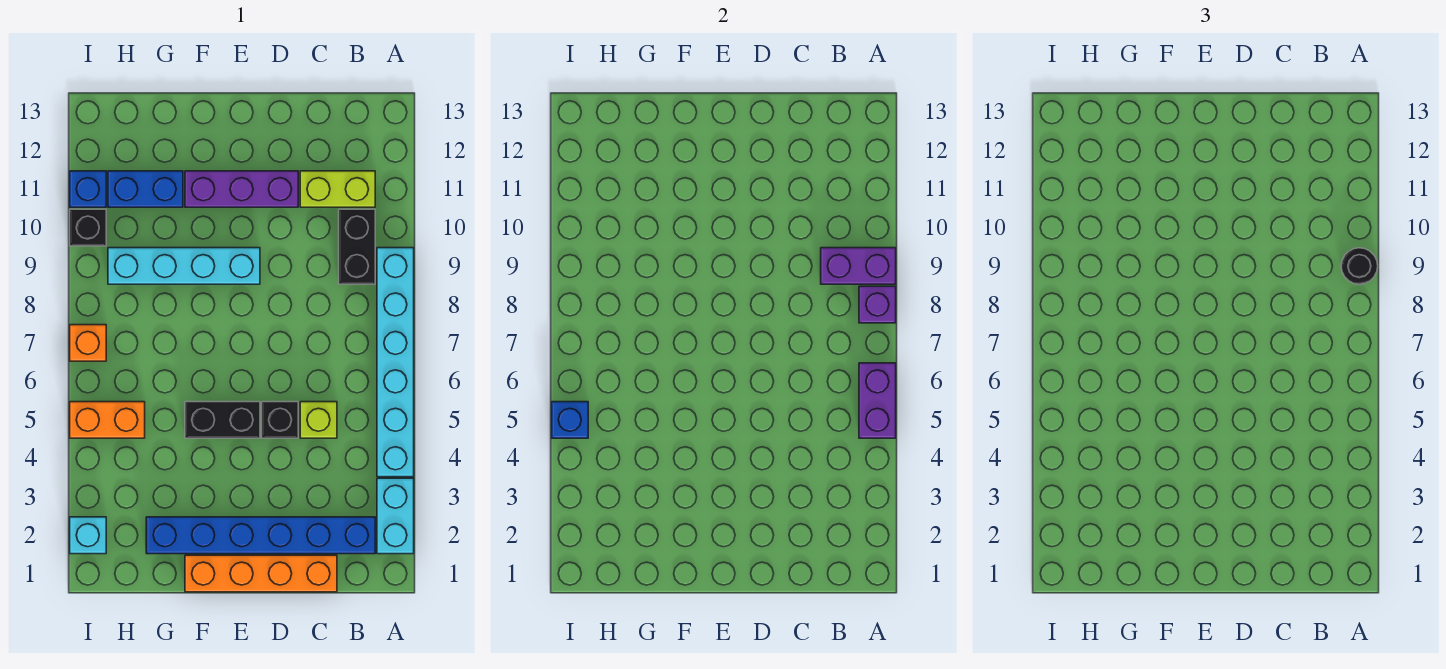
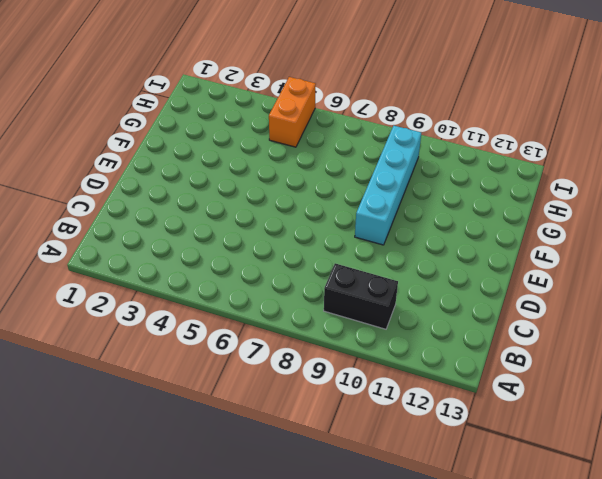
none -> cyan 1x2 brick [377,478,414,554]
none -> cyan 1x6 brick [377,248,414,477]
none -> blue 1x6 brick [146,517,375,554]

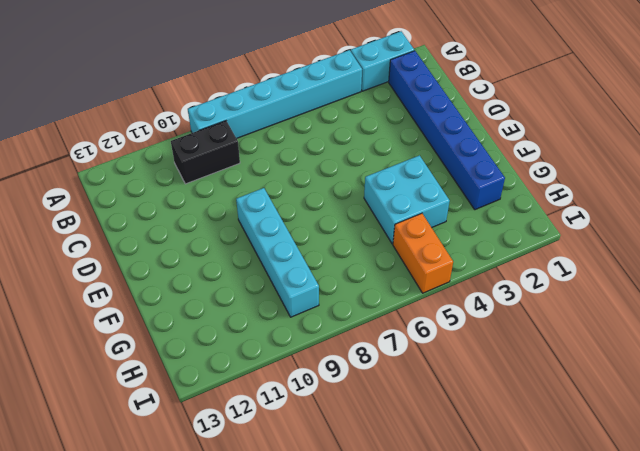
cyan 2x2 brick [364,155,450,244] -> black 1x2 brick [185,402,260,438]
none -> lime 1x2 brick [300,171,375,207]
none -> orange 1x4 brick [185,555,337,592]
none -> lime 1x1 brick [300,402,337,438]

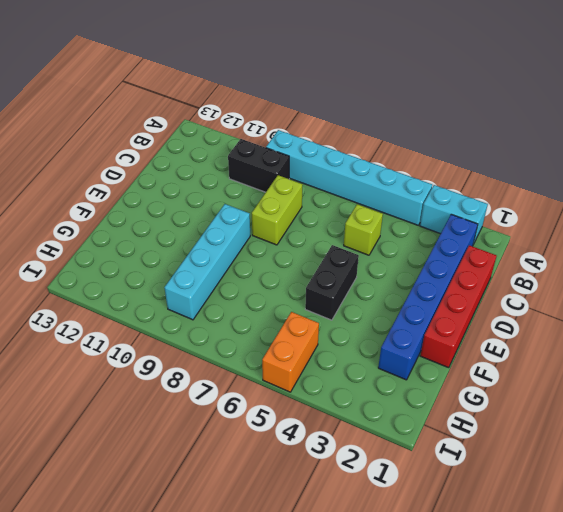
red 1x4 brick [420,245,496,368] -> orange 1x4 brick [185,555,337,592]
lime 1x2 brick [252,175,303,245] -> lime 1x2 brick moved to [300,171,375,207]
none -> black 1x1 brick [262,402,298,438]
none -> purple 1x3 brick [185,171,298,207]
none -> blue 1x2 brick [108,171,183,207]

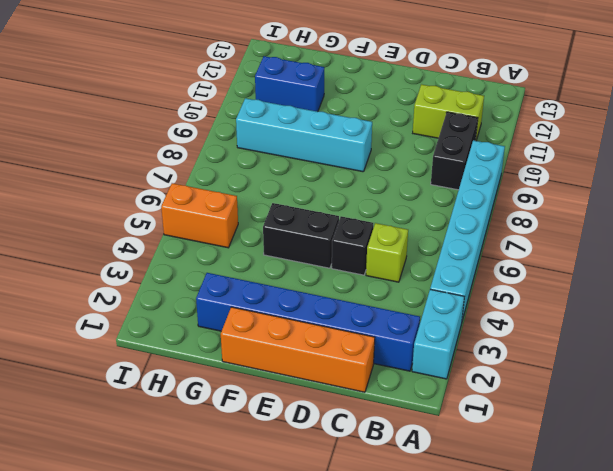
none -> purple 1x3 brick [185,171,298,207]
none -> cyan 1x1 brick [70,517,106,554]
none -> orange 1x1 brick [70,325,106,361]

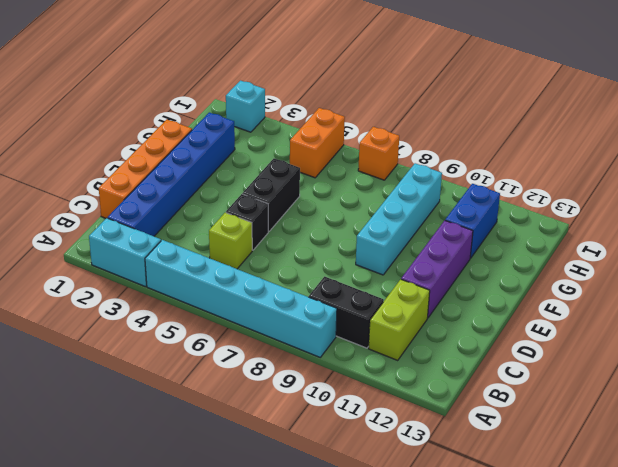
none -> black 1x1 brick [70,209,106,246]
none -> blue 1x1 brick [70,171,106,207]
none -> purple 1x2 brick [859,363,896,438]

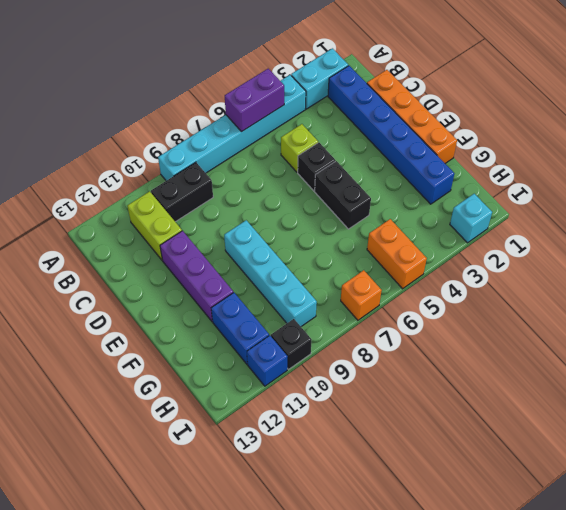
none -> purple 1x1 brick [859,286,896,323]
none -> purple 1x2 brick [821,248,896,284]
none -> blue 1x1 brick [552,402,588,438]

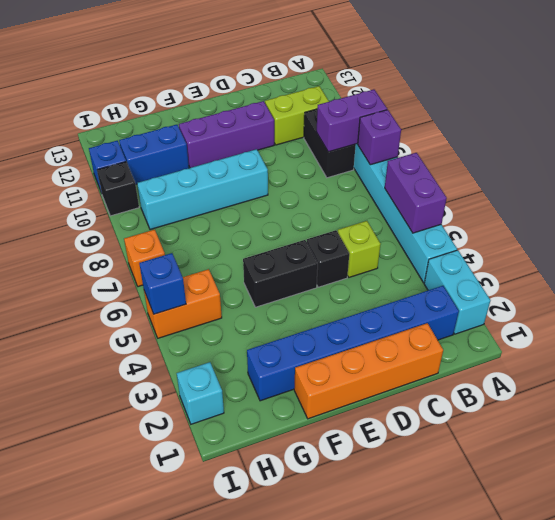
none -> black 1x1 round brick [1341,248,1378,284]

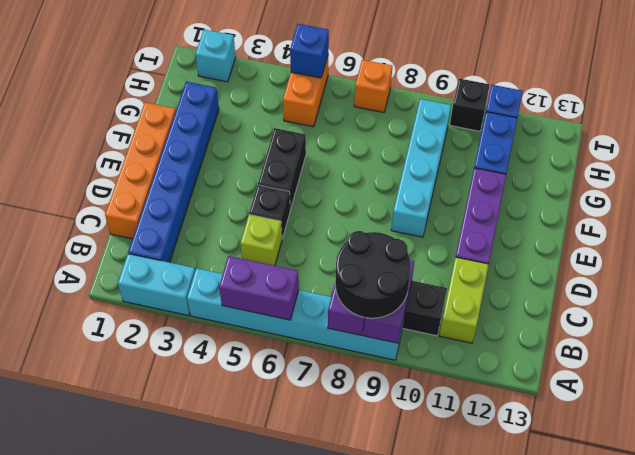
black 2x2 round brick [335,231,411,318] -> black 1x1 round brick [1341,248,1378,284]

